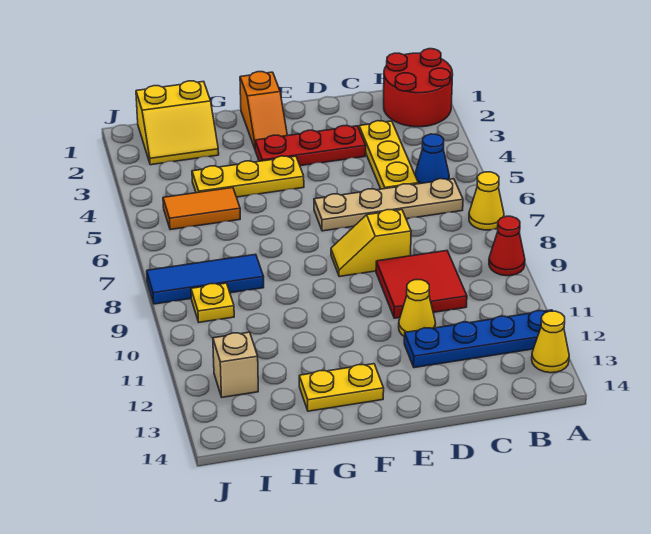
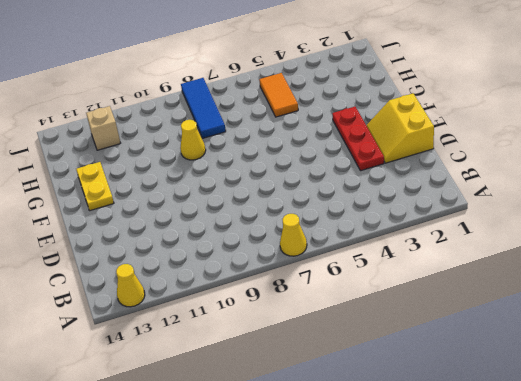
yellow 2x2 slope [366,93,434,163] -> yellow 2x2 slope moved to [136,81,219,165]
yellow 1x1 cone [180,120,206,160] -> yellow 1x1 cone moved to [399,280,436,336]
none -> red 2x2 round brick [384,49,453,127]
none -> red 1x1 cone [489,216,525,276]
none -> blue 1x4 plate [404,310,552,368]

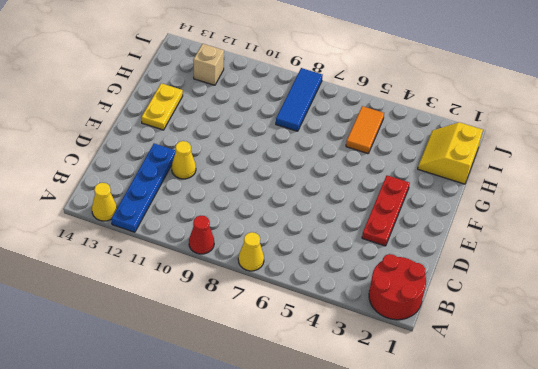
none -> blue 1x1 cone [415,134,449,184]
none -> tan 1x4 plate [314,179,463,231]
none -> yellow 1x3 plate [359,121,418,189]

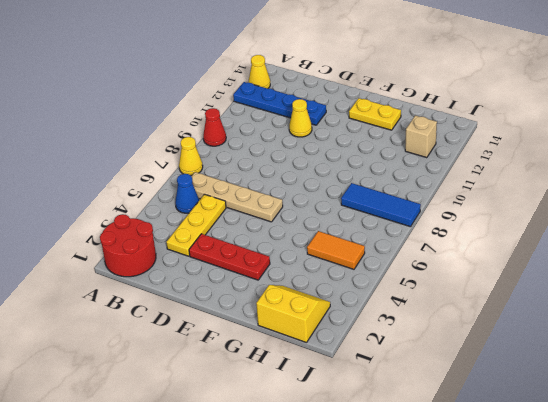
none -> red 2x2 tile [376,251,467,318]
none -> yellow 1x2 slope [331,210,411,277]
none -> orange 1x2 slope [240,72,287,148]

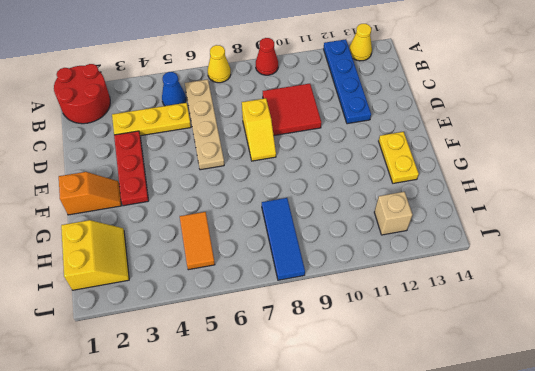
none -> yellow 1x1 cone [399,280,436,336]
none -> yellow 1x3 plate [192,156,304,197]
none -> yellow 1x1 plate [191,283,234,322]

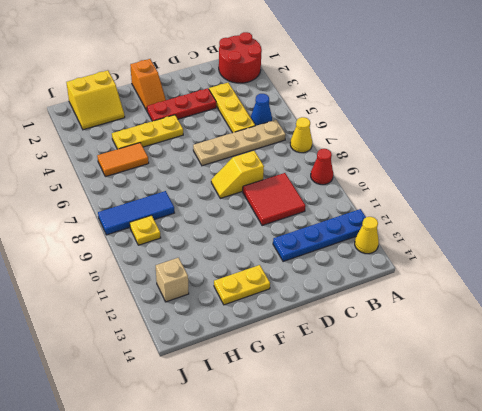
none -> yellow 1x1 cone [399,280,436,336]

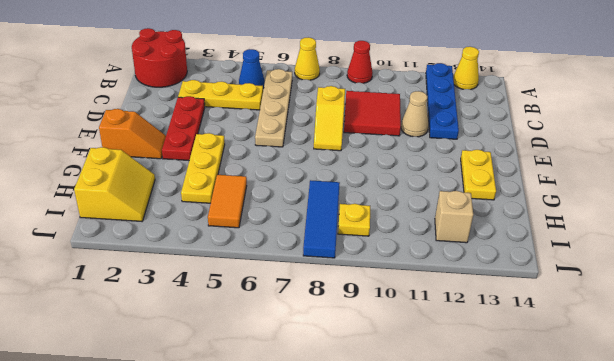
tan 1x1 cone [401,91,429,137] -> yellow 1x1 cone [399,280,436,336]

